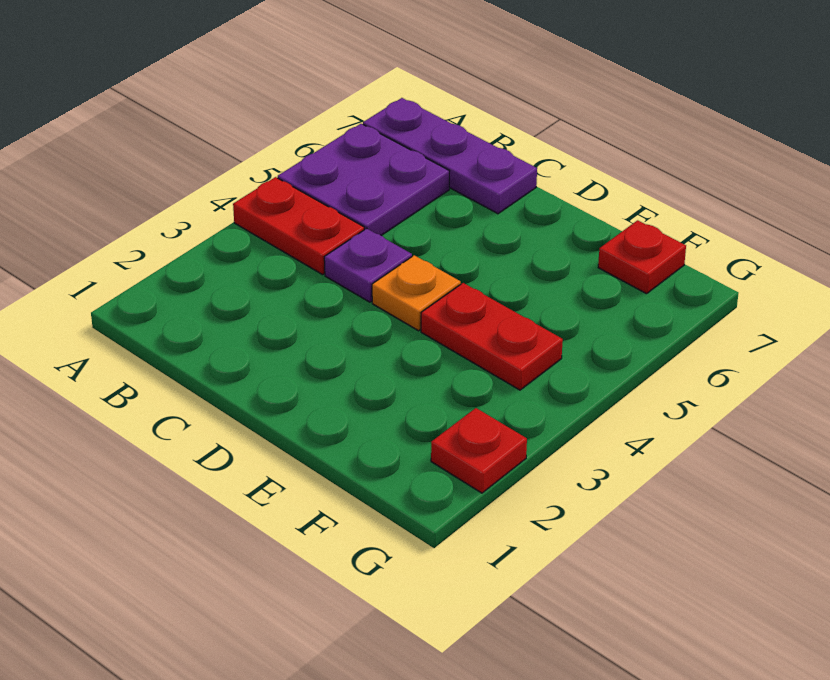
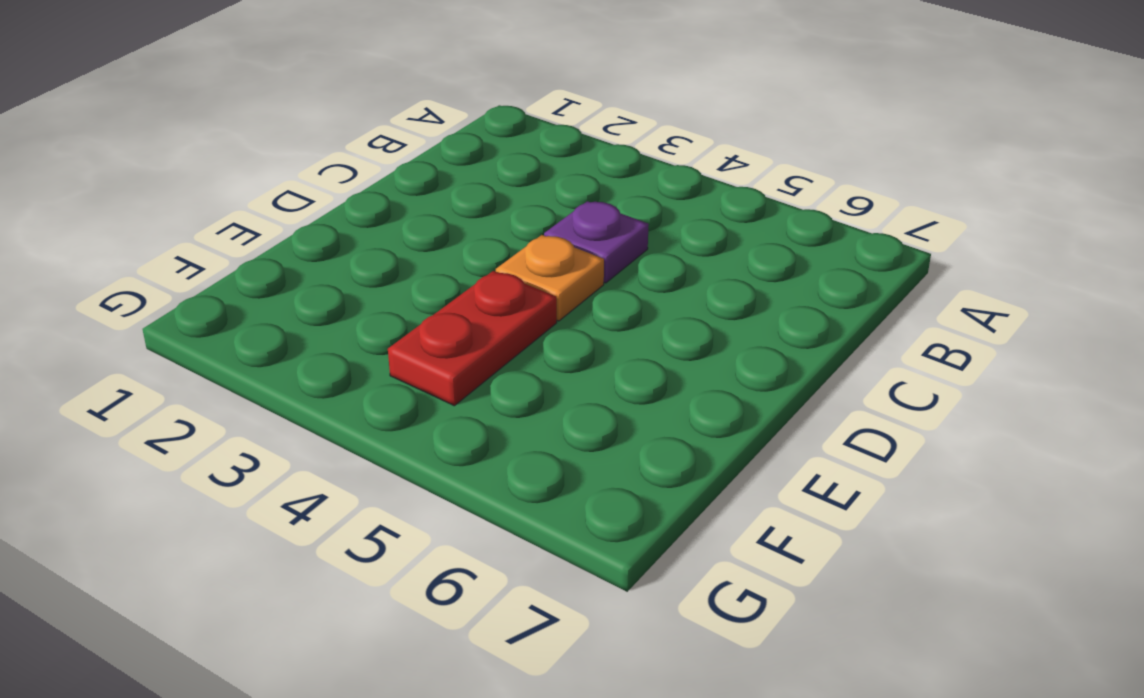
none -> red 1x2 plate [233,177,364,275]
none -> purple 2x2 plate [278,124,449,236]

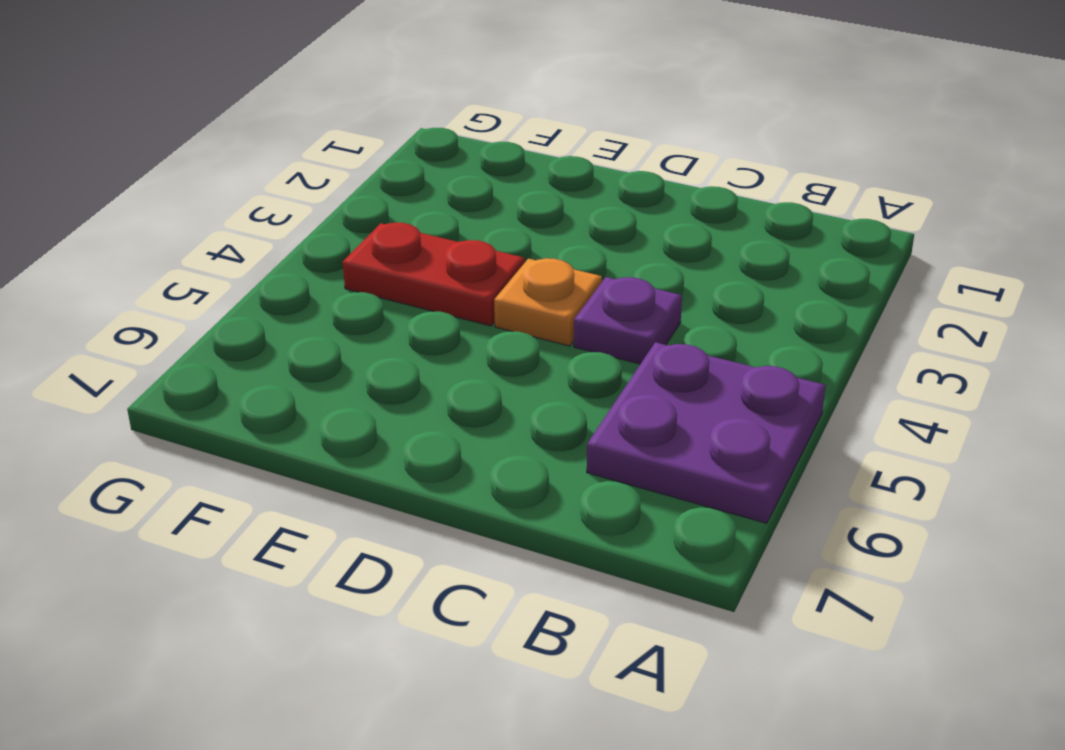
none -> red 1x2 plate [233,177,364,275]
none -> purple 1x3 plate [363,98,537,214]

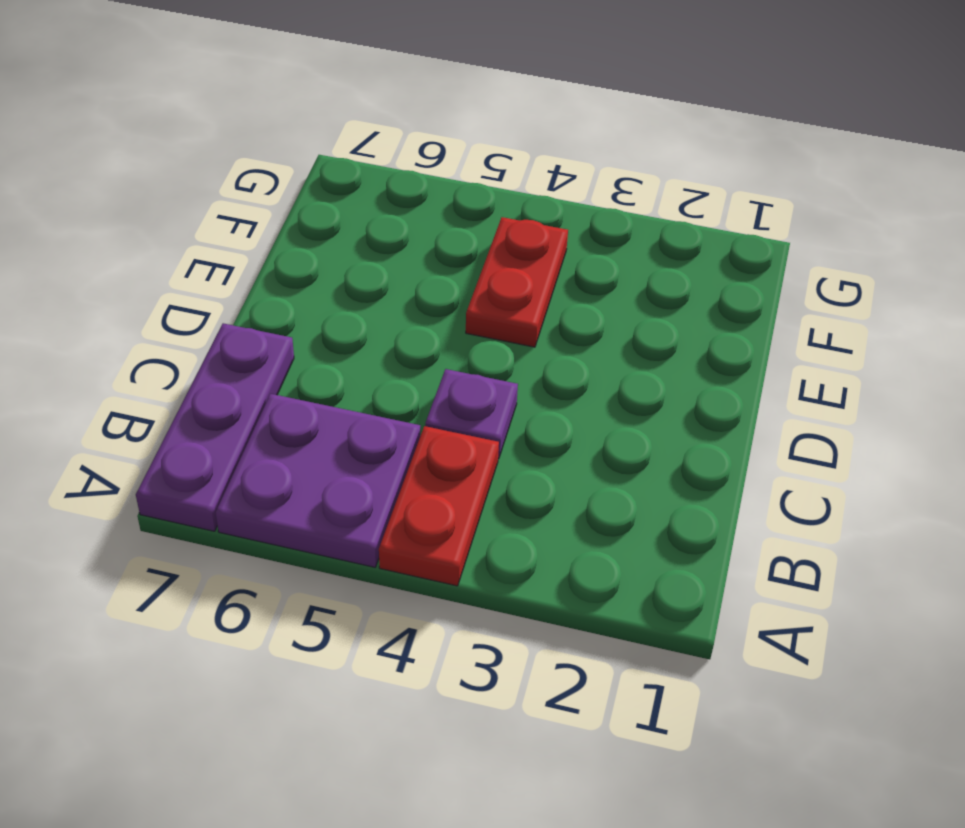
none -> orange 1x1 plate [372,255,461,331]
none -> red 1x1 plate [598,220,686,294]

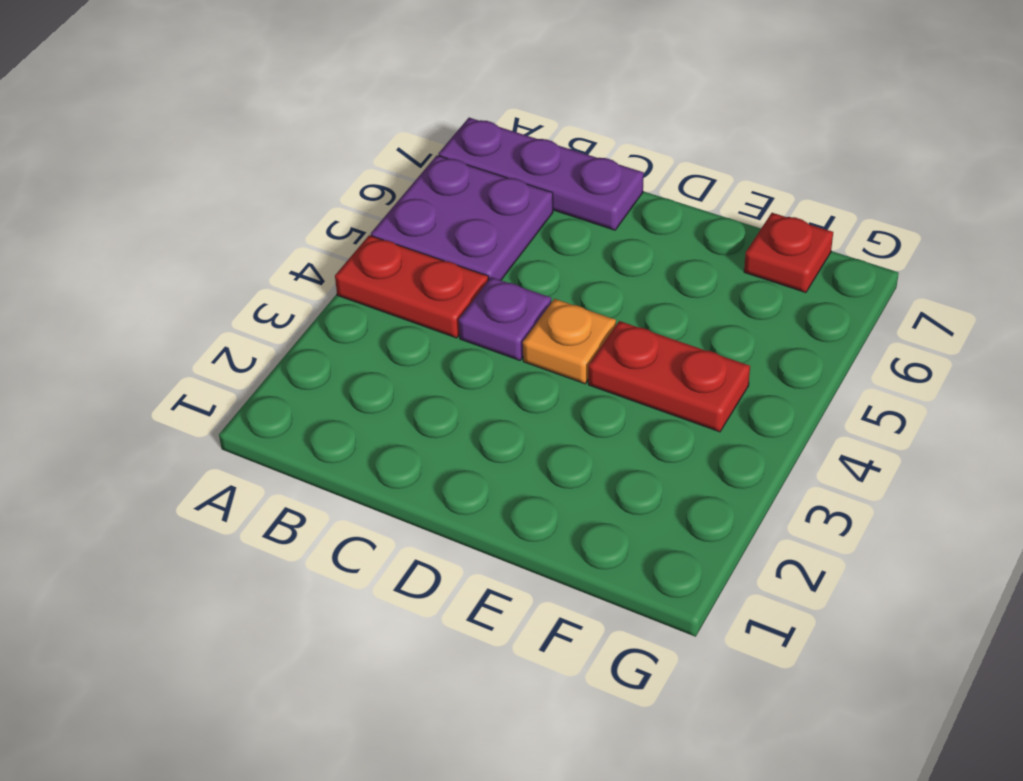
none -> red 1x1 plate [431,408,527,493]

